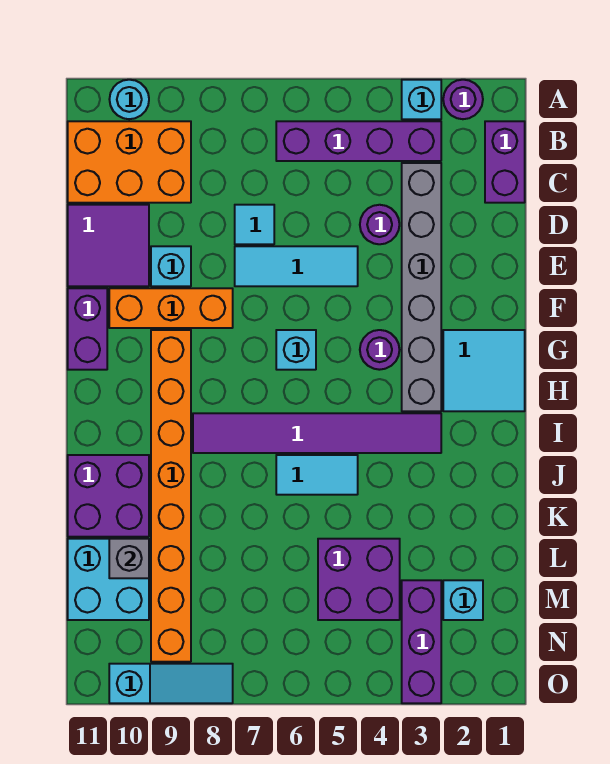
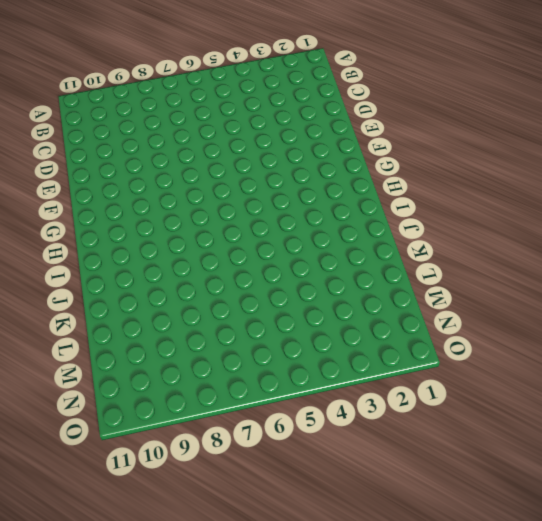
none -> purple 1x1 round brick [443,80,483,119]
none -> cyan 1x1 brick [402,80,441,119]
none -> cyan 1x1 round brick [109,80,149,119]

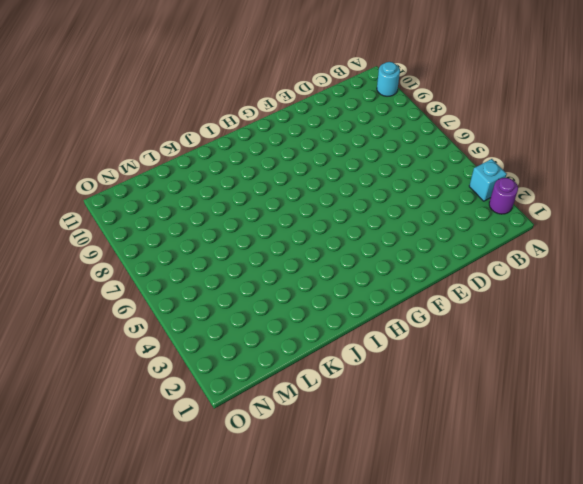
none -> purple 1x2 brick [485,121,525,203]
none -> purple 1x4 brick [276,121,441,161]
none -> orange 2x3 brick [68,121,191,203]

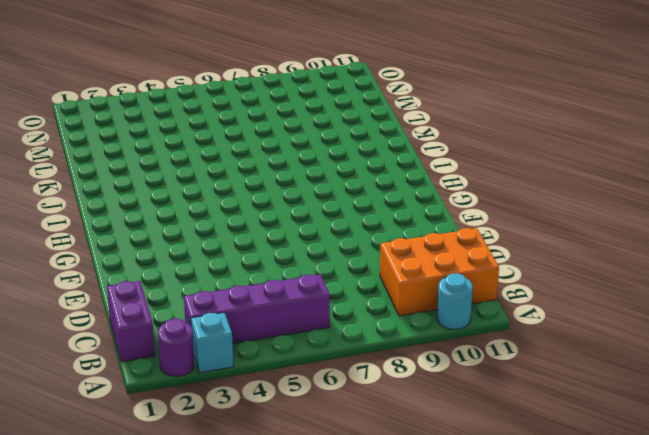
none -> grey 1x6 brick [402,163,441,411]
none -> purple 1x1 round brick [360,205,399,244]
none -> cyan 1x1 tile [235,205,274,244]

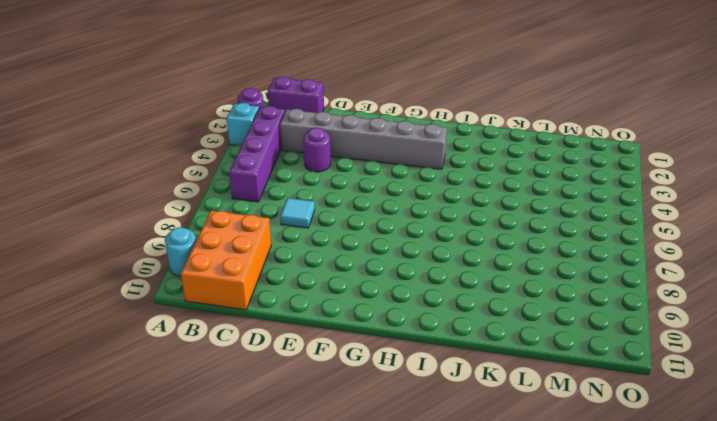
none -> purple 2x2 tile [68,205,149,286]
none -> cyan 1x3 tile [235,246,358,286]
none -> cyan 1x1 brick [151,246,191,286]

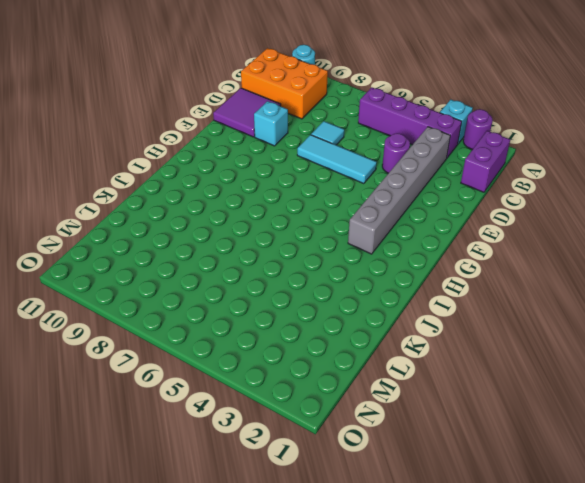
none -> orange 1x3 brick [109,288,233,328]
none -> purple 1x2 brick [68,288,107,370]
none -> cyan 2x2 tile [443,330,525,411]

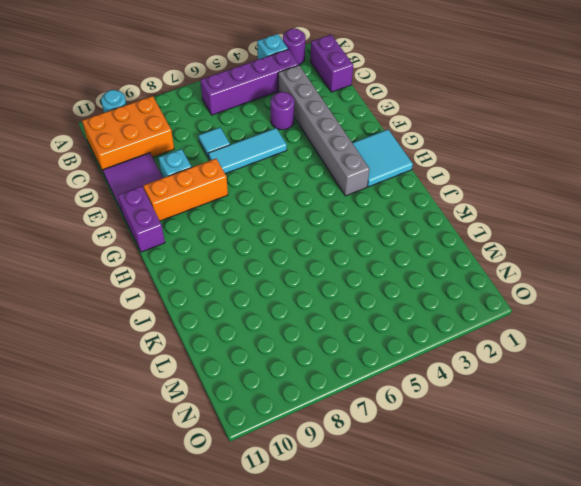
none -> purple 1x1 round brick [360,330,399,370]
none -> cyan 1x1 brick [276,330,316,370]
none -> orange 1x8 brick [151,330,191,662]

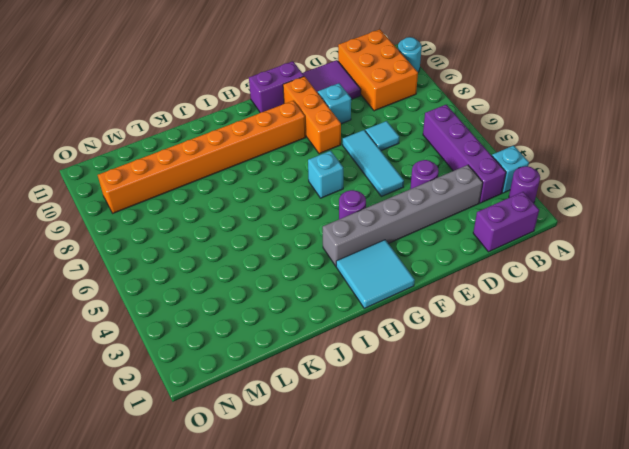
none -> purple 1x6 tile [193,413,441,453]
none -> cyan 1x2 tile [276,455,358,495]
none -> purple 2x2 brick [68,455,149,537]

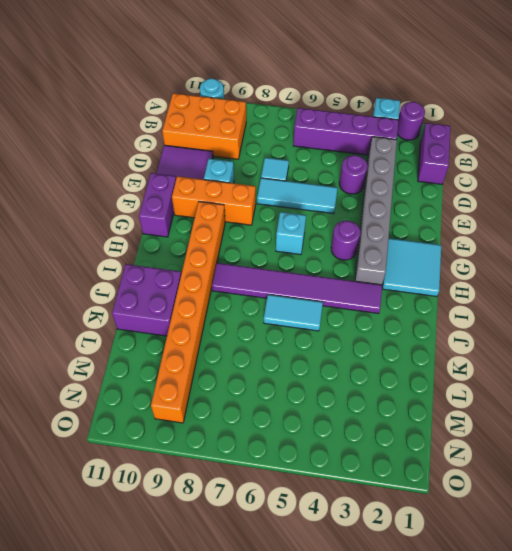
none -> purple 2x2 brick [318,539,400,620]
none -> cyan 2x2 brick [68,539,149,620]
none -> cyan 1x1 brick [443,580,483,620]

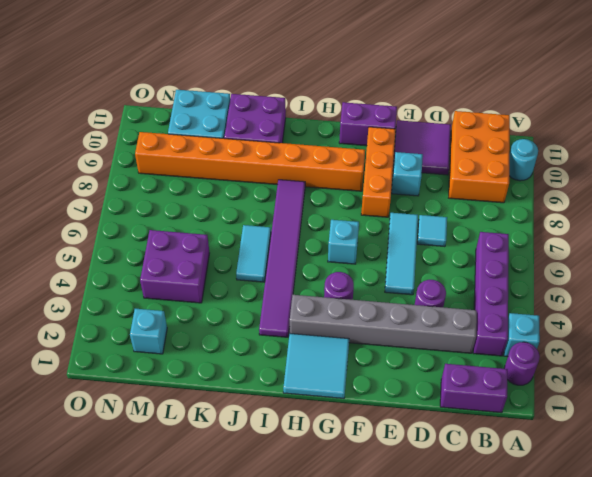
none -> purple 1x3 brick [402,580,441,703]
none -> cyan 1x3 slope [109,664,233,703]
none -> grey 1x1 brick [109,539,149,578]

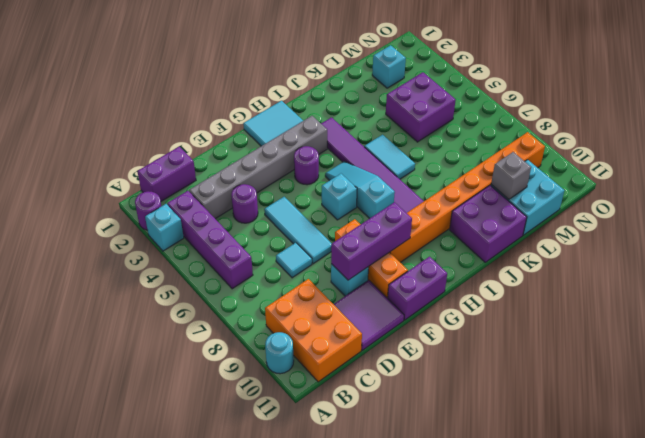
purple 1x3 brick [331,202,412,280] -> purple 1x3 brick moved to [402,580,441,703]
cyan 1x3 slope [325,162,395,219] -> cyan 1x3 slope moved to [109,664,233,703]

